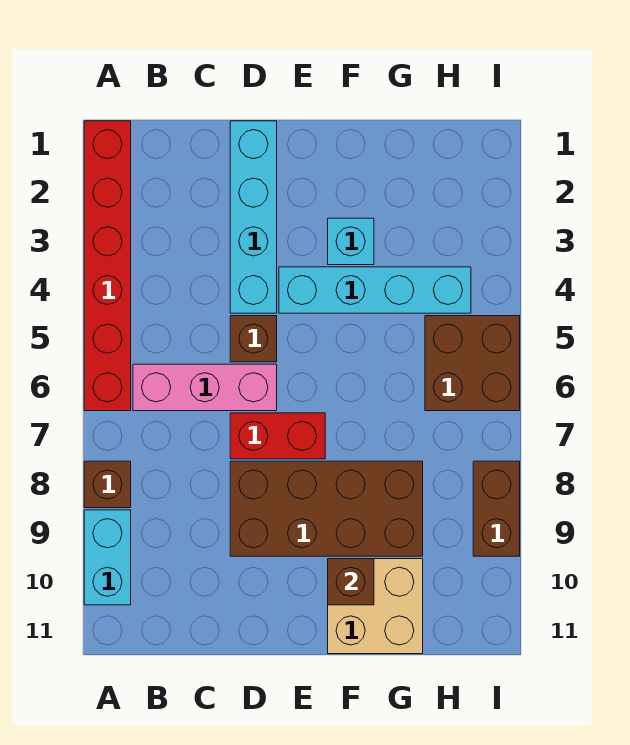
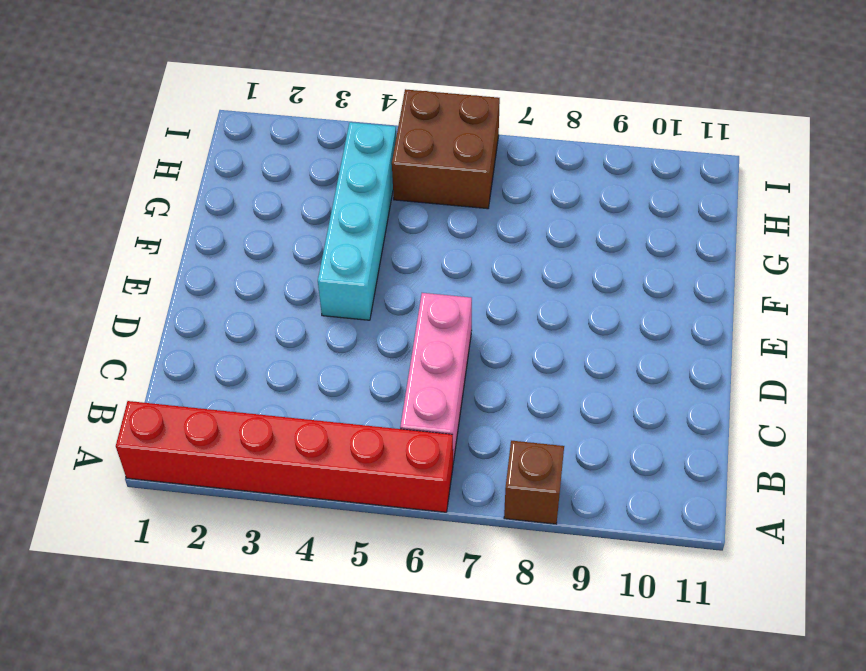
none -> cyan 1x2 brick [84,510,131,605]
none -> cyan 1x4 brick [230,121,277,313]
none -> brown 1x1 brick [230,316,277,362]

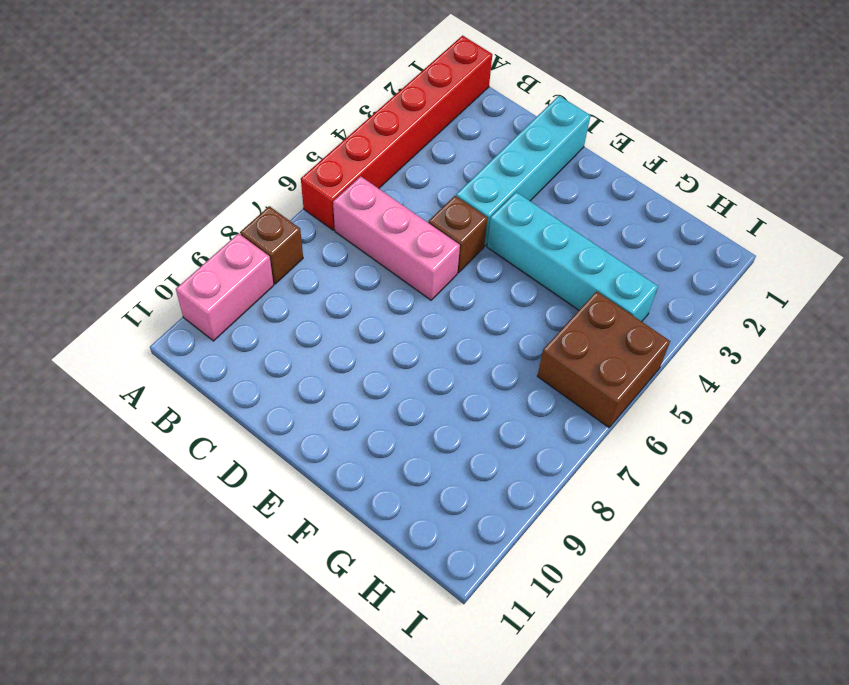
pink 1x2 brick [176,234,274,341] -> cyan 1x2 brick [84,510,131,605]
none -> red 1x2 brick [230,413,325,459]
none -> brown 2x4 brick [230,461,423,556]
none -> cyan 1x1 brick [328,218,374,265]

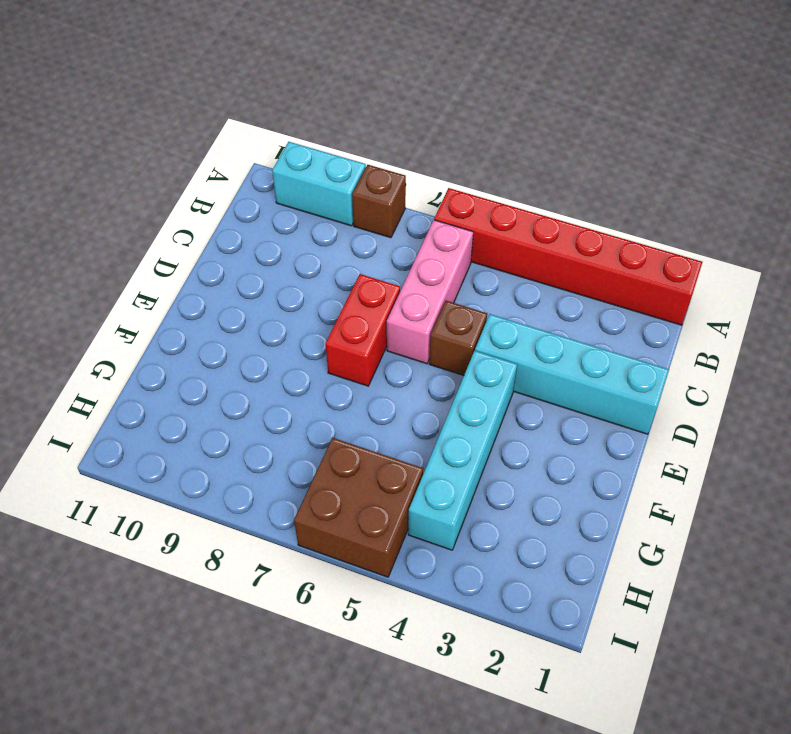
none -> brown 2x4 brick [230,461,423,556]
none -> cyan 1x1 brick [328,218,374,265]
none -> tan 2x2 brick [328,559,423,654]

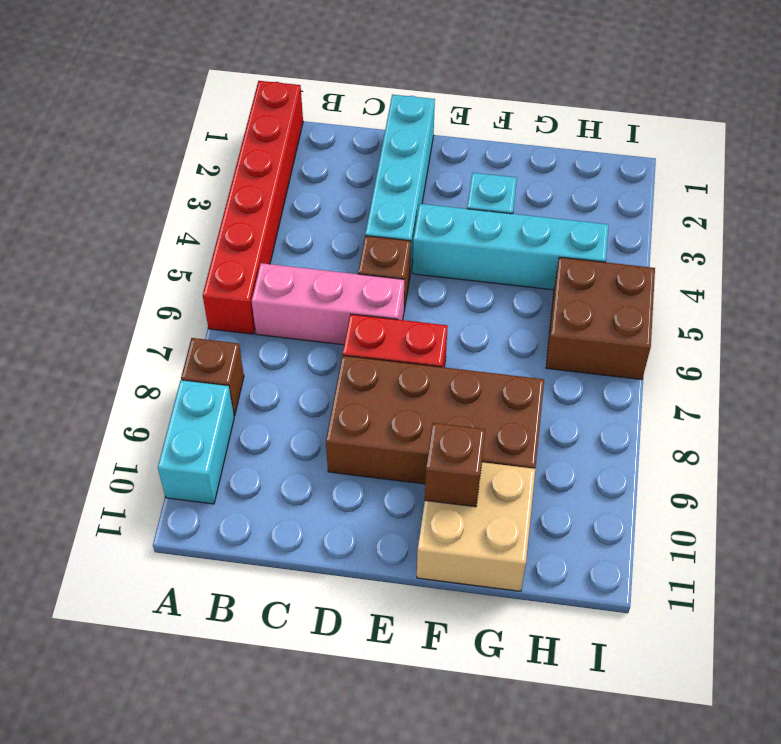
none -> brown 1x2 brick [473,461,520,556]

